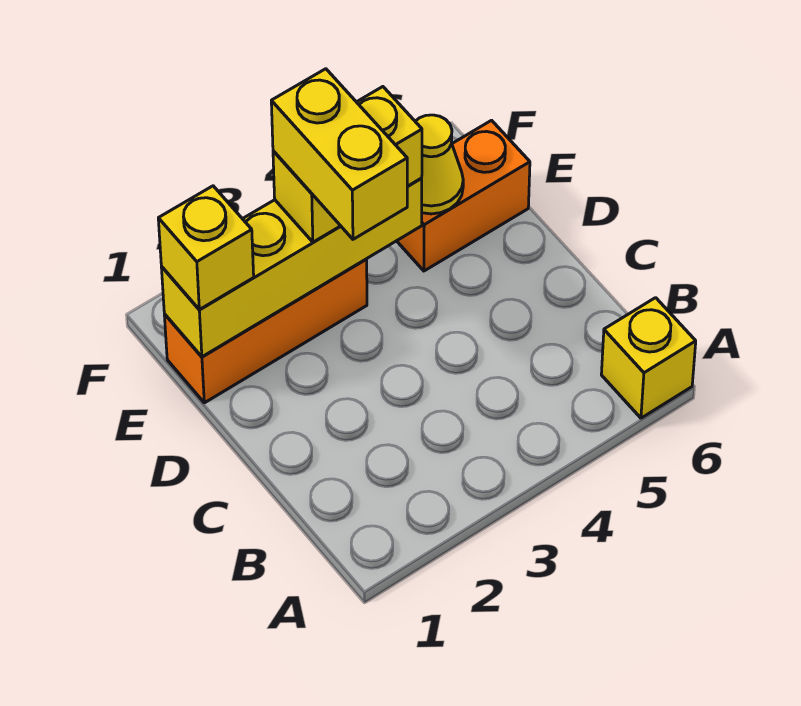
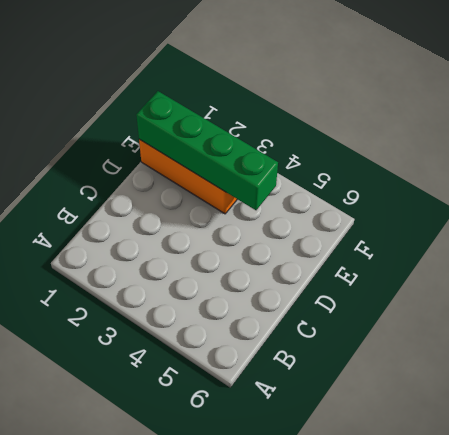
green 1x4 brick [136,91,278,210] -> yellow 1x4 brick [161,178,422,357]
none -> yellow 1x1 brick [601,298,696,418]
none -> orange 1x2 brick [397,120,530,271]

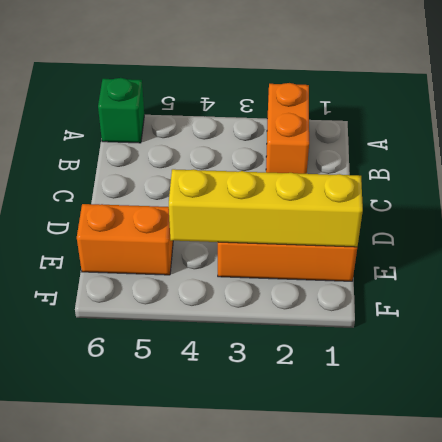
orange 1x2 brick [266,83,309,174] -> none
green 1x1 brick [98,78,144,143] -> yellow 1x1 brick [601,298,696,418]
none -> yellow 1x1 cone [415,115,463,214]
none -> yellow 1x1 brick [158,186,254,310]

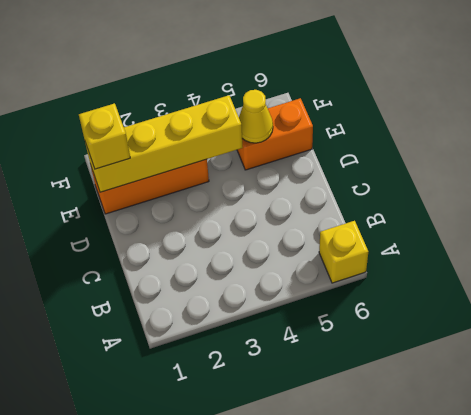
none -> yellow 1x2 brick [273,87,422,242]
none -> yellow 1x2 brick [271,69,407,239]

